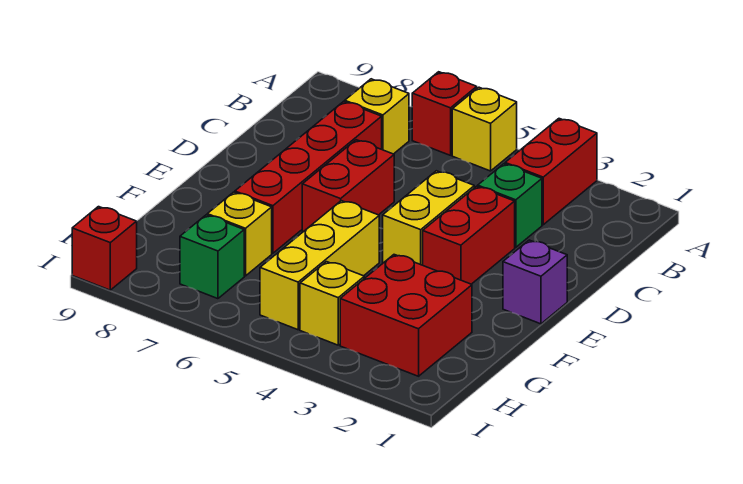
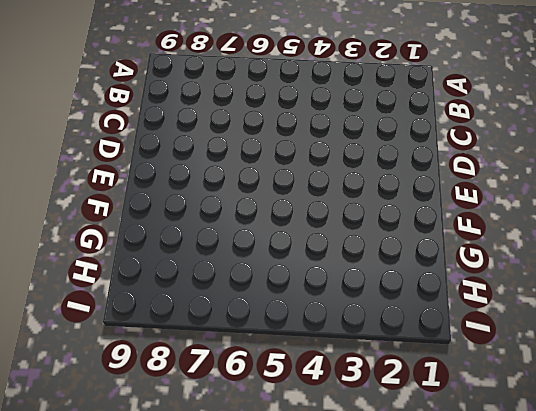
none -> red 1x2 brick [505,119,597,225]
none -> yellow 1x1 brick [452,87,517,171]
none -> red 1x1 brick [412,72,477,155]

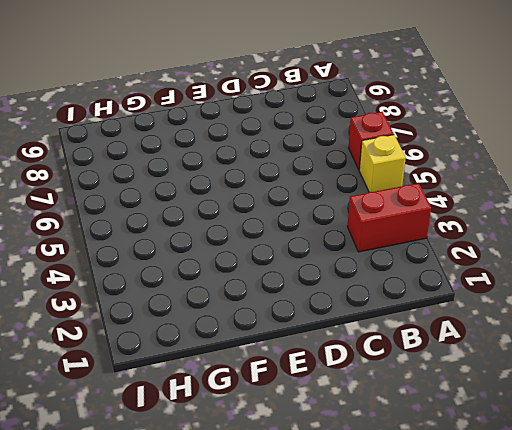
none -> yellow 1x1 brick [345,79,409,154]
none -> green 1x1 brick [478,164,542,247]
none -> red 1x4 brick [235,102,382,253]

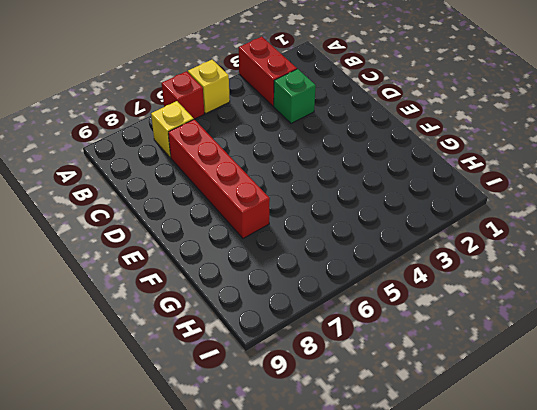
none -> red 1x2 brick [423,186,515,284]
none -> yellow 1x2 brick [383,171,474,265]
none -> red 1x2 brick [302,140,394,232]

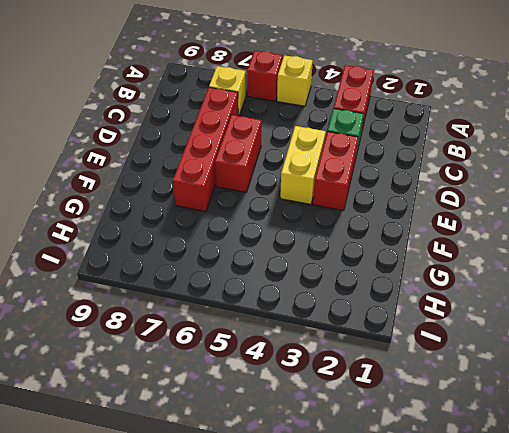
none -> purple 1x1 brick [503,240,567,324]
none -> yellow 1x3 brick [260,201,379,330]
none -> red 2x2 brick [340,255,472,376]

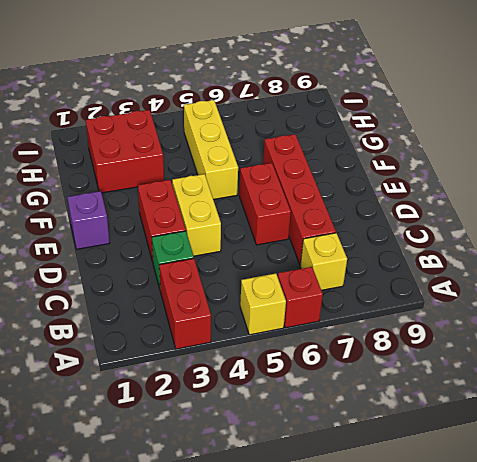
none -> yellow 1x1 brick [207,192,272,276]
none -> yellow 1x1 brick [300,262,364,345]
none -> green 1x1 brick [180,215,244,299]

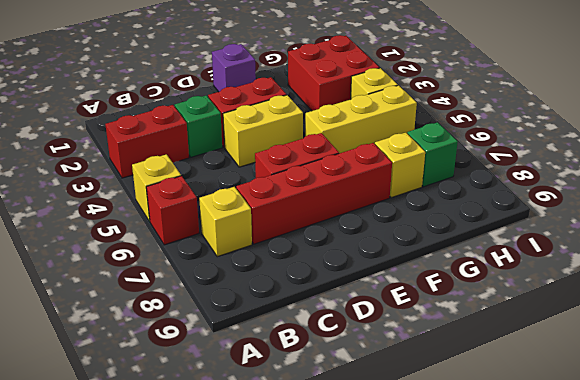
none -> red 1x1 brick [72,207,137,290]

